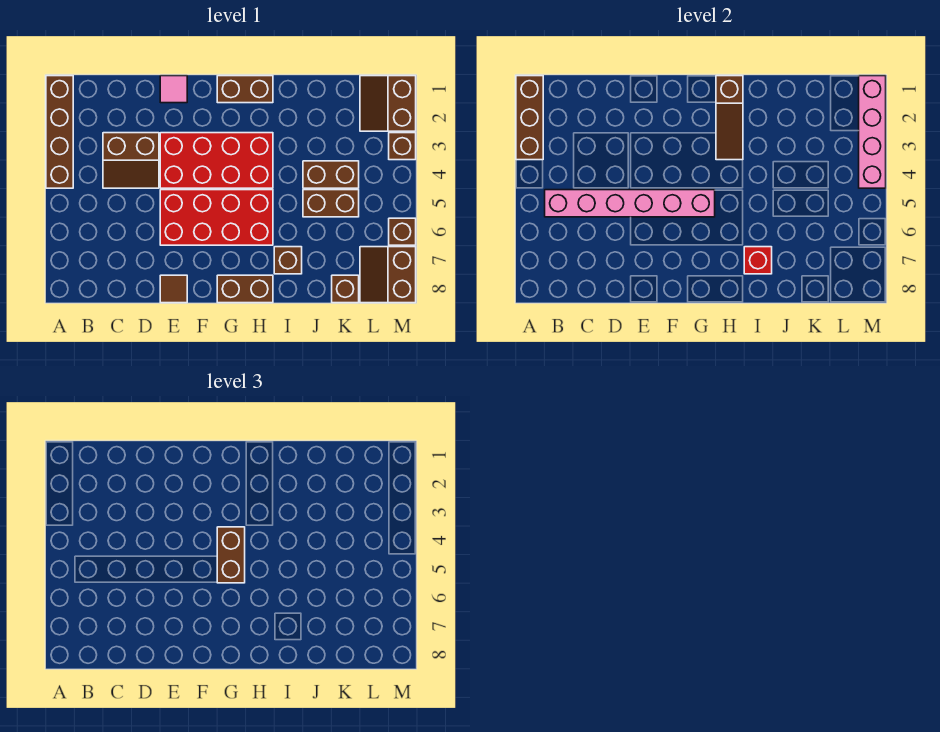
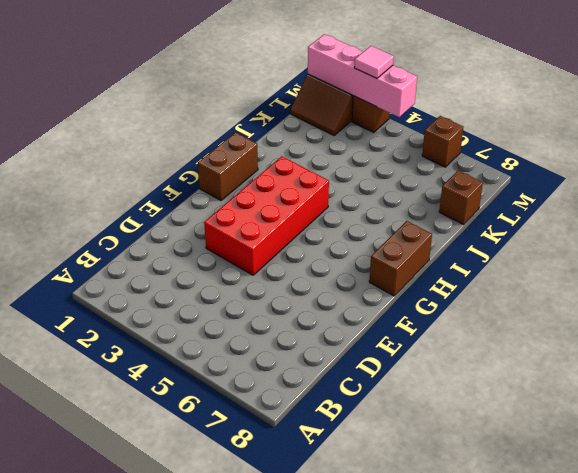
pink 1x1 tile [354,46,394,78] -> pink 1x1 tile moved to [160,76,187,103]
none -> brown 1x4 brick [46,76,73,188]
none -> brown 2x2 slope [103,133,159,188]
none -> red 2x4 brick [160,190,273,245]

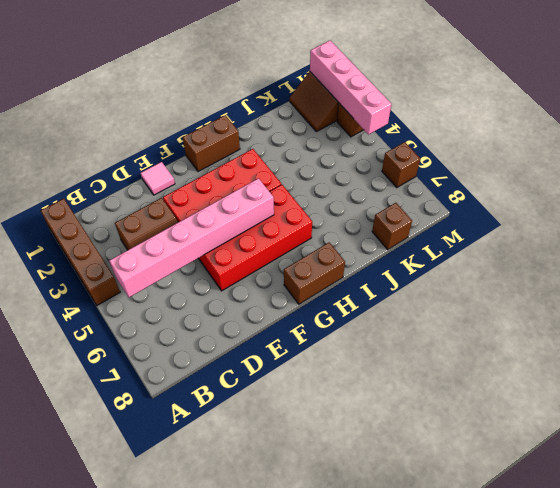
none -> brown 1x1 tile [160,275,187,303]
none -> brown 1x1 brick [274,247,302,274]
none -> brown 1x2 brick [303,161,359,188]

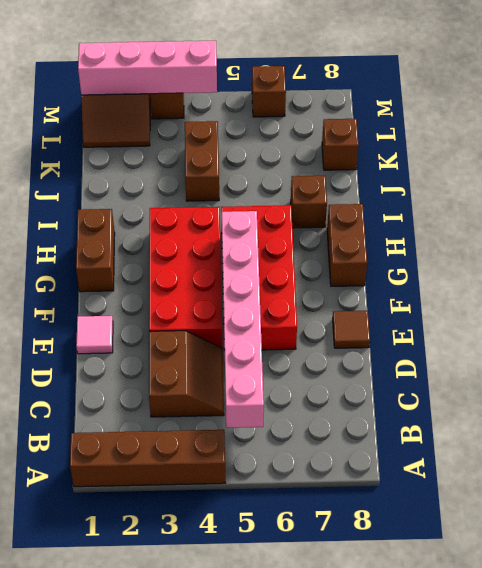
none -> brown 1x2 brick [303,190,359,217]
none -> brown 2x2 slope [360,247,416,303]
none -> brown 1x3 brick [516,76,543,160]

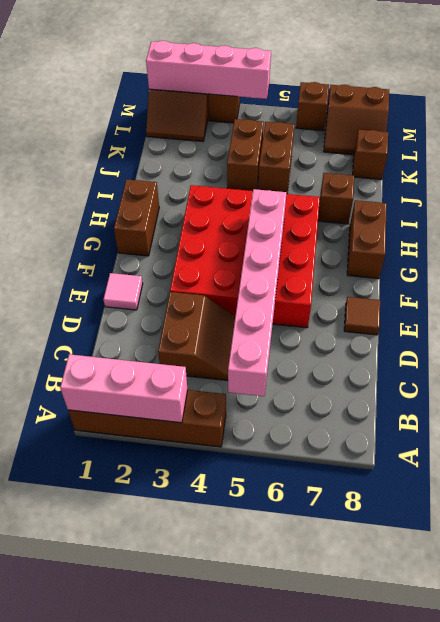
pink 1x3 brick [60,354,188,423] -> brown 1x3 brick [516,76,543,160]
none -> brown 1x3 slope [716,76,743,160]
none -> red 1x1 brick [744,247,772,274]
none -> brown 1x2 brick [217,527,245,583]

